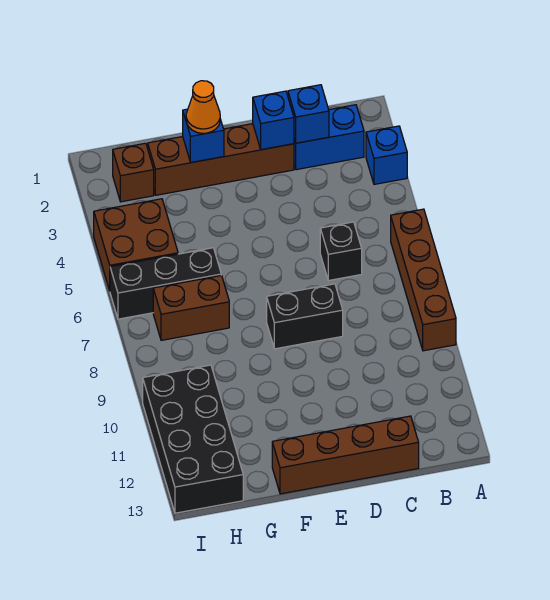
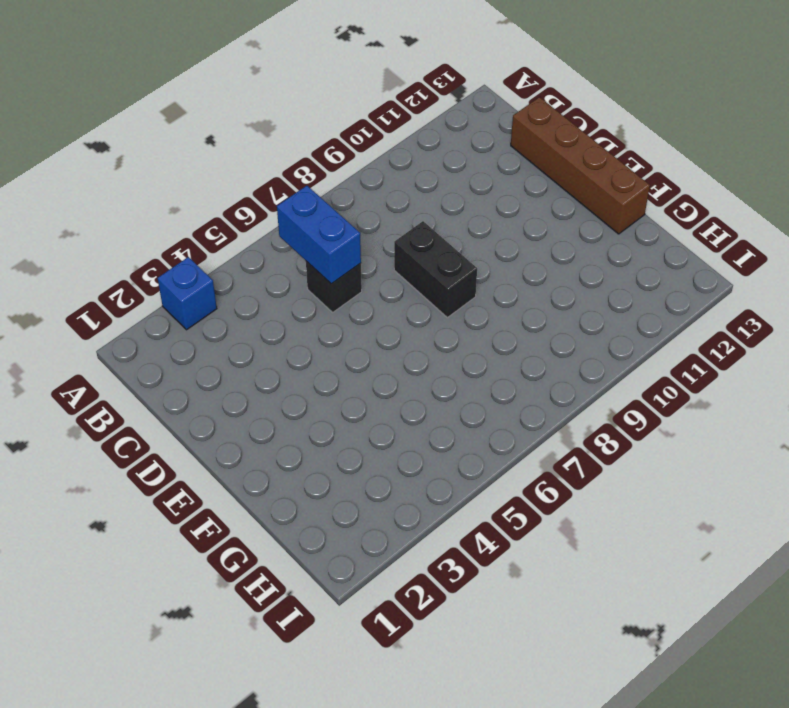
blue 1x2 brick [277,186,361,284] -> blue 1x2 brick moved to [294,105,364,170]
none -> brown 1x4 brick [391,209,456,351]
none -> brown 1x4 brick [148,124,294,195]
none -> black 1x3 brick [110,248,221,319]

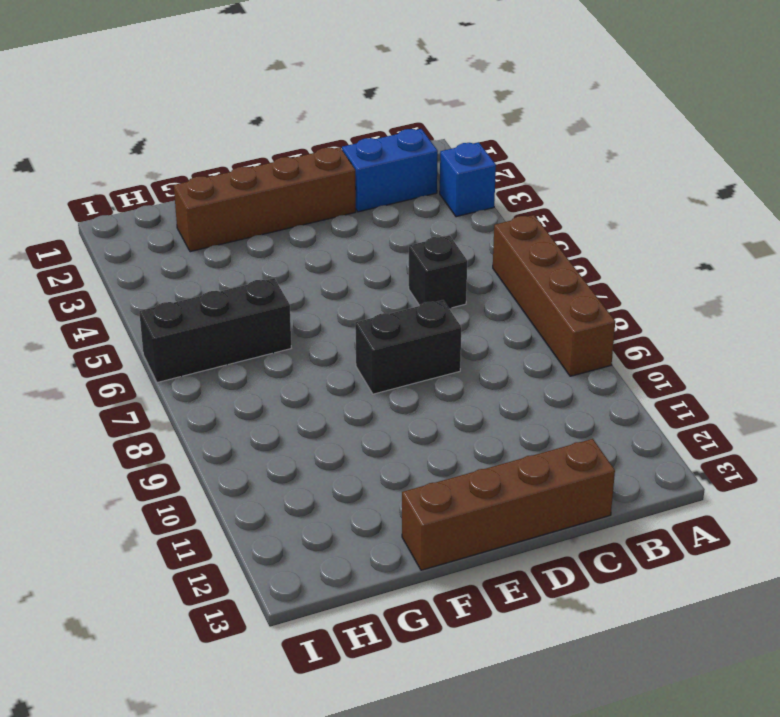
none -> brown 1x2 brick [153,275,229,340]
none -> brown 1x1 brick [113,143,154,202]
none -> brown 2x2 brick [94,199,178,290]

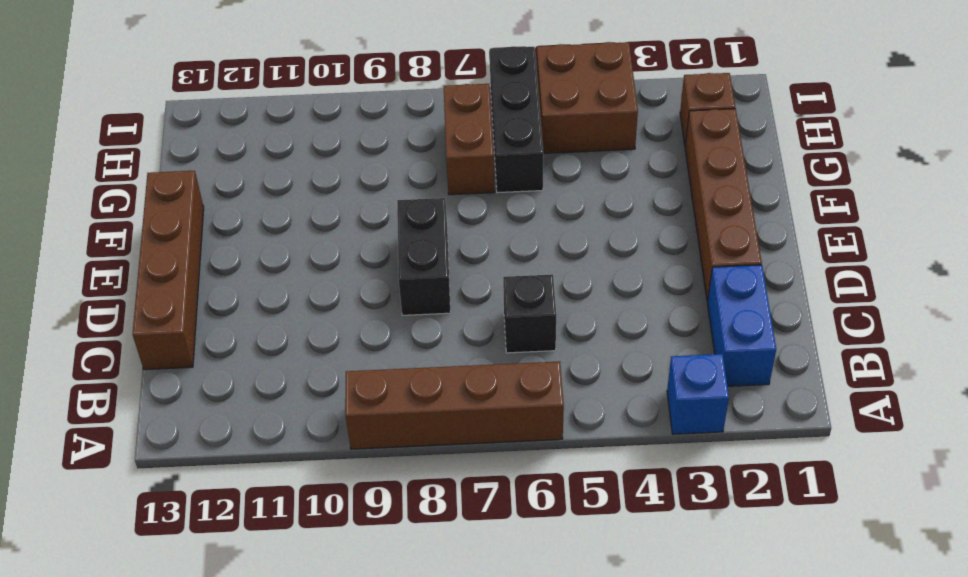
none -> black 2x4 brick [143,365,243,513]
none -> blue 1x1 brick [288,85,329,143]
none -> blue 1x1 brick [253,91,294,150]

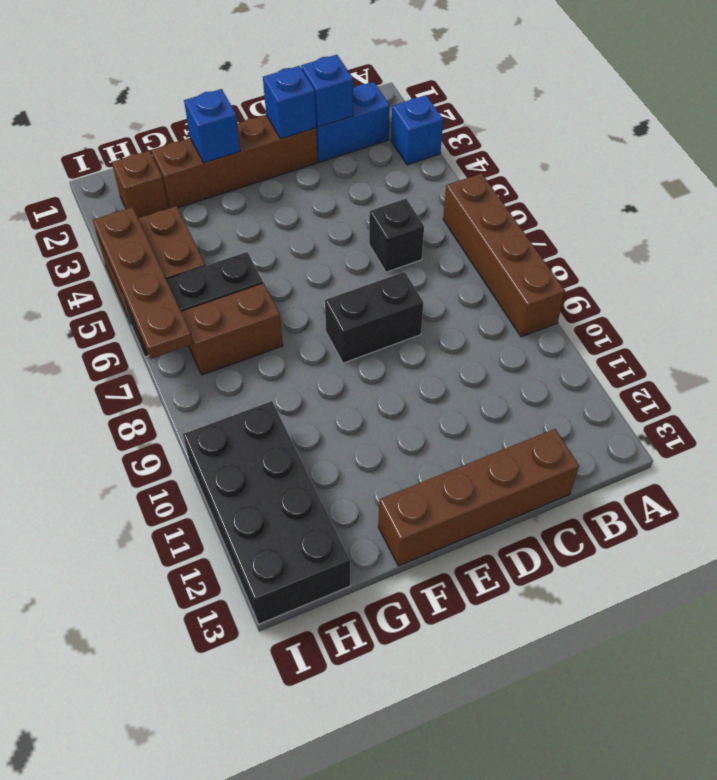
brown 1x4 plate [93,207,193,359] -> none
none -> orange 1x1 cone [186,81,220,133]

